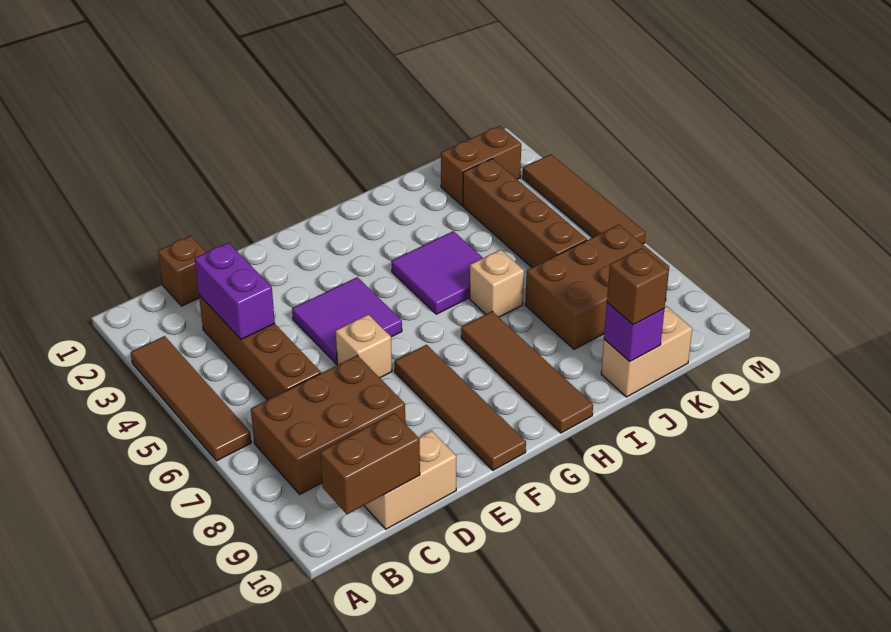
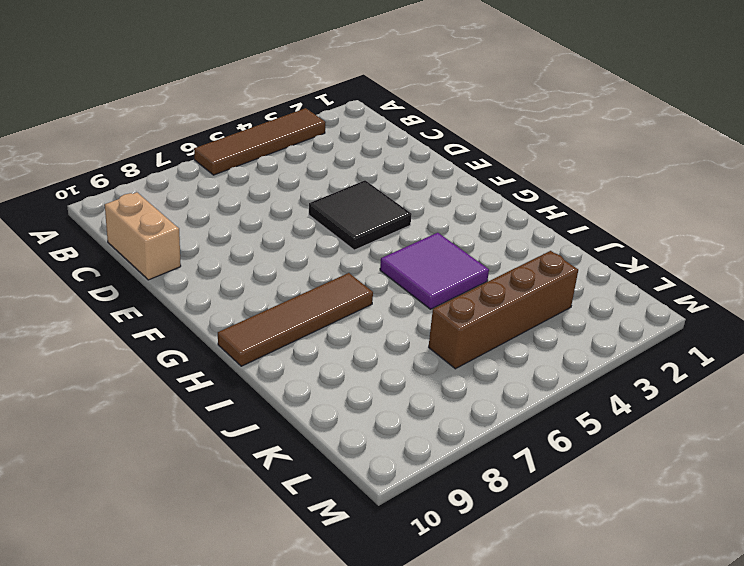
black 2x2 tile [309,180,412,250] -> purple 2x2 tile [292,277,402,364]
none -> brown 2x3 brick [251,355,405,494]
none -> brown 1x1 brick [158,236,206,306]
none -> brown 1x4 brick [199,295,321,400]

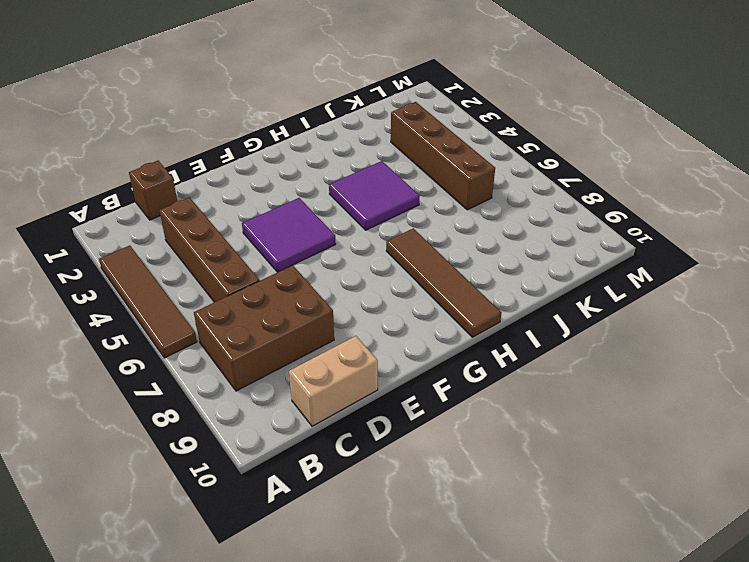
none -> tan 1x1 brick [336,314,392,378]
none -> brown 1x4 tile [394,345,526,470]
none -> tan 1x1 brick [470,250,524,317]

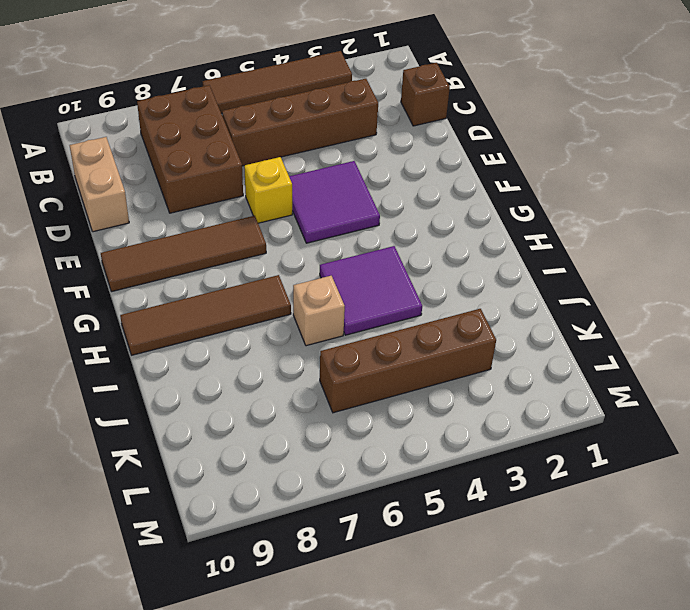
yellow 1x1 brick [244,157,292,223] -> tan 1x1 brick [336,314,392,378]
none -> brown 2x3 brick [525,225,669,349]
none -> tan 1x2 brick [601,306,692,397]
none -> brown 1x2 brick [441,126,521,205]

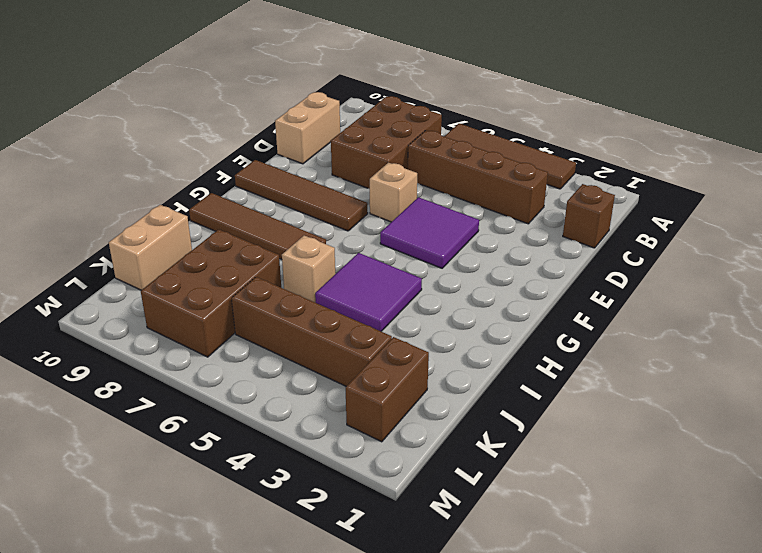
none -> brown 1x4 tile [523,154,646,244]
none -> brown 1x2 brick [320,413,420,514]
none -> purple 1x2 brick [195,243,275,339]

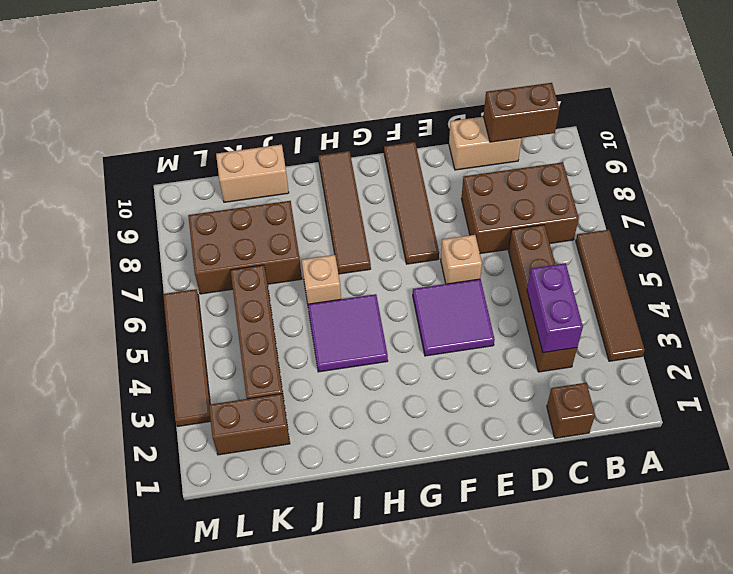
none -> purple 1x1 brick [604,303,664,362]
none -> brown 1x1 brick [607,248,668,325]

